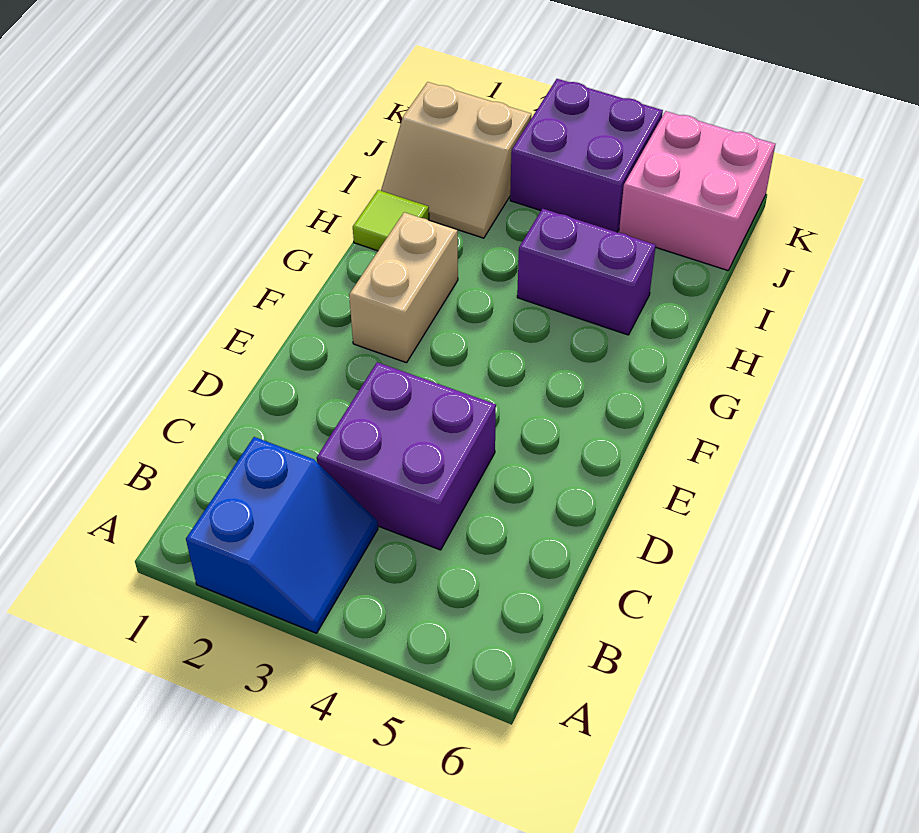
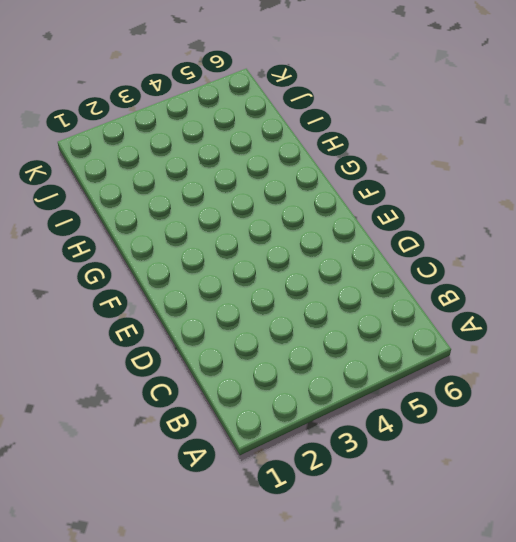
none -> blue 2x2 slope [186,437,378,633]
none -> purple 2x2 brick [317,362,496,550]

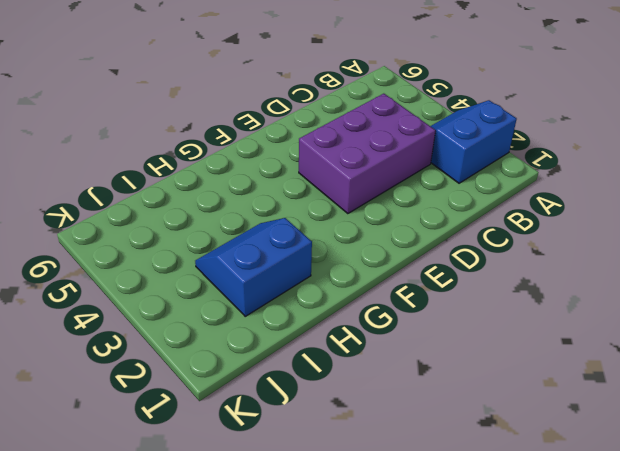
purple 2x3 brick [299,94,436,214] -> purple 2x2 brick [317,362,496,550]
blue 2x2 slope [195,218,312,316] -> tan 2x2 slope [381,82,531,238]
none -> tan 1x2 brick [349,212,458,363]
none -> lime 1x1 tile [353,190,429,251]

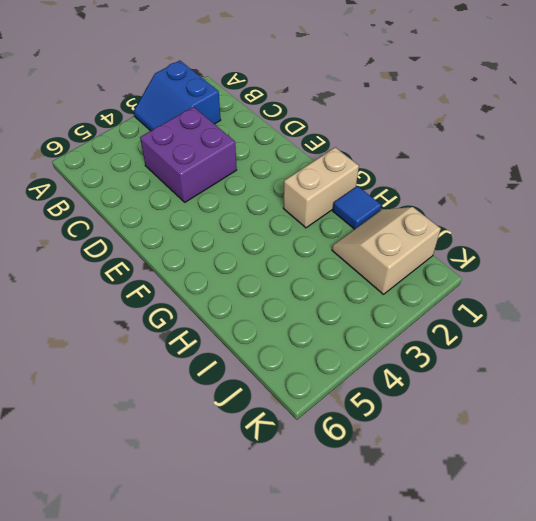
tan 1x2 brick [283,147,359,228] -> tan 1x2 brick turned to [349,212,458,363]
blue 1x1 tile [333,186,381,229] -> lime 1x1 tile [353,190,429,251]
none -> purple 1x2 brick [517,209,656,335]
none -> purple 2x2 brick [510,79,663,232]

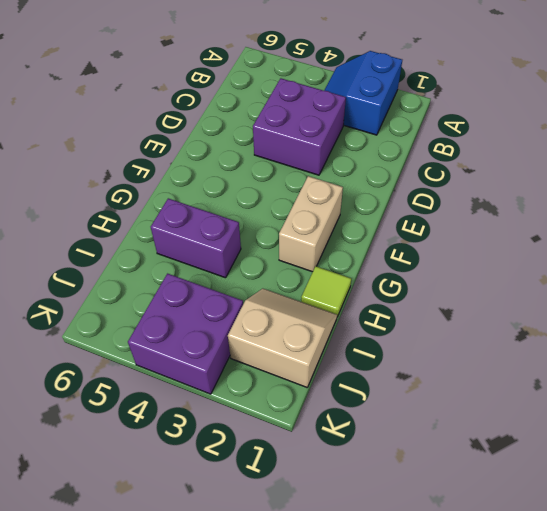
none -> pink 2x2 brick [619,111,775,270]

